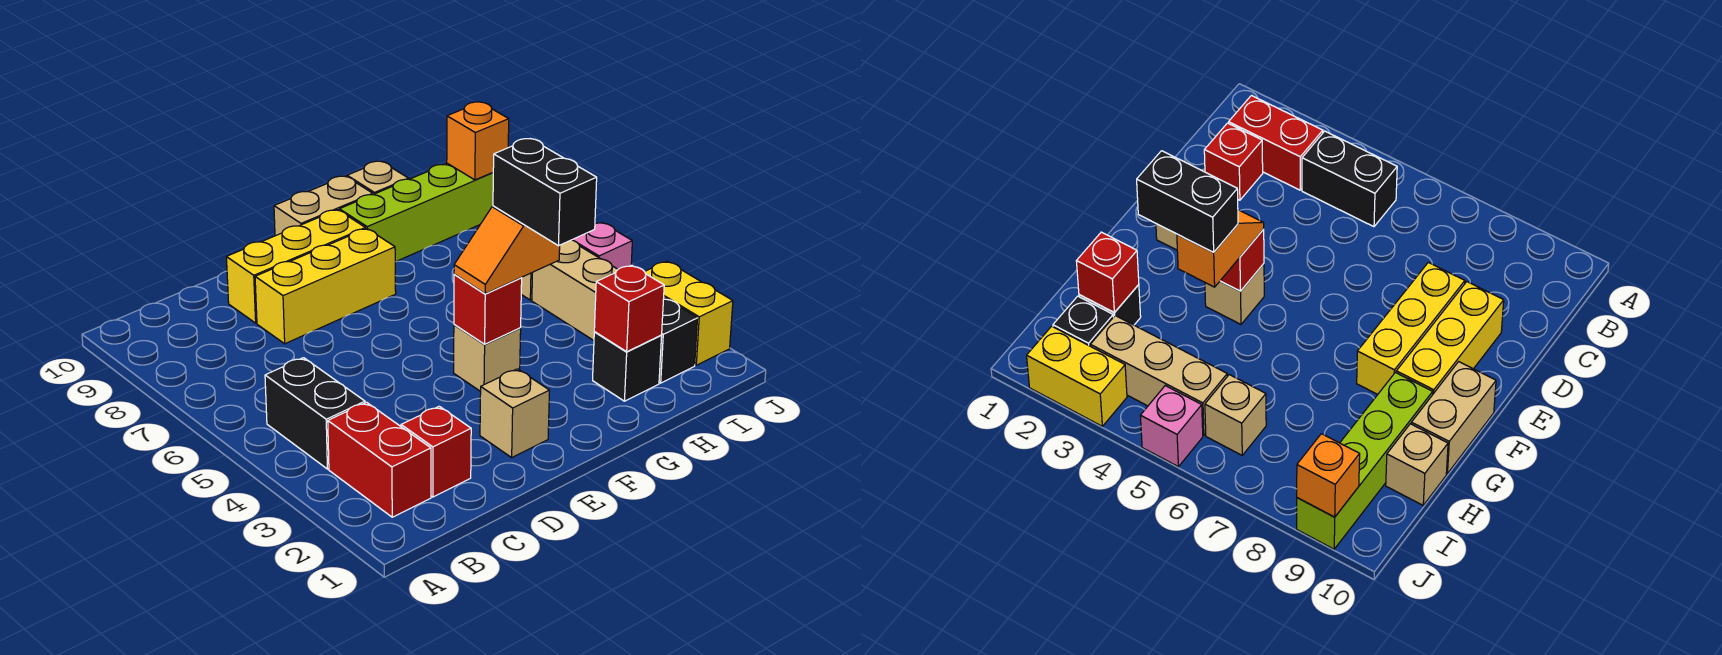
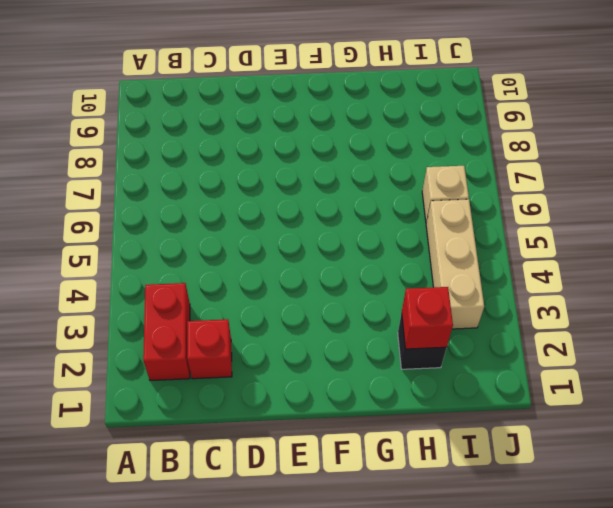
none -> black 1x2 brick [265,358,365,469]
none -> yellow 1x3 brick [255,229,396,344]
none -> yellow 1x3 brick [226,210,365,323]

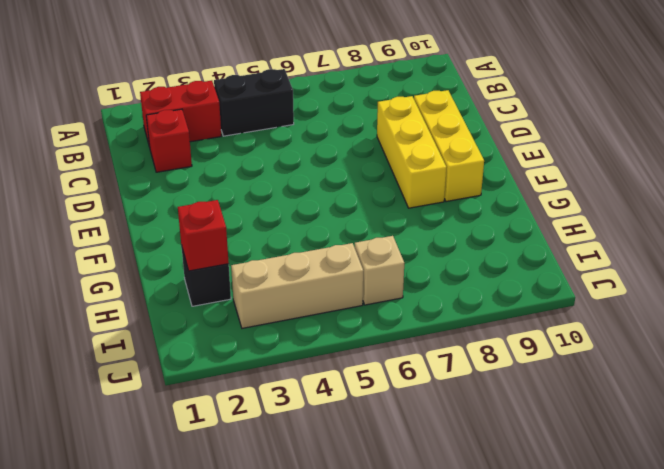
none -> tan 1x1 brick [480,369,550,457]
none -> tan 1x1 brick [454,325,521,392]
none -> tan 1x2 brick [274,176,373,236]

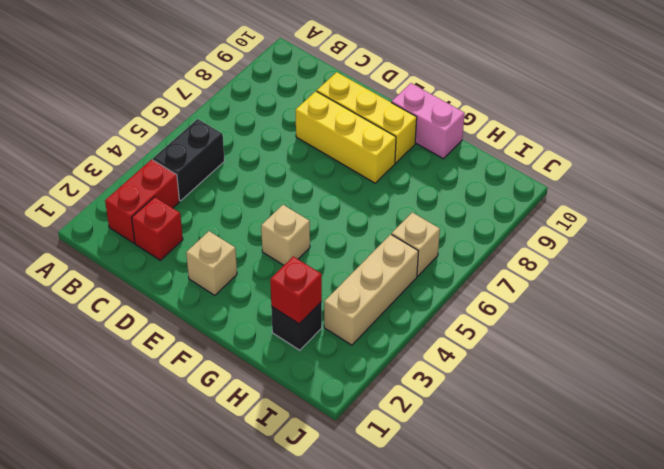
pink 1x2 brick [391,83,465,159] -> tan 1x2 brick [274,176,373,236]
none -> lime 1x4 brick [339,163,493,262]
none -> tan 1x1 brick [347,161,409,195]
none -> black 1x1 brick [659,298,698,383]

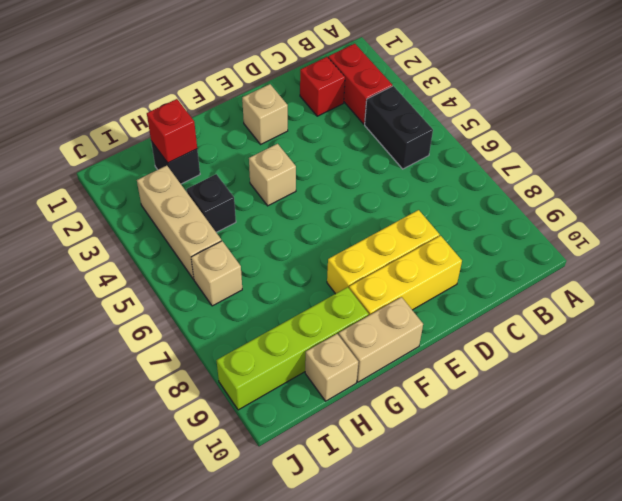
black 1x1 brick [187,174,236,232] -> black 1x1 brick moved to [659,298,698,383]
none -> yellow 1x2 brick [645,261,733,365]
none -> pink 1x1 brick [573,223,632,269]
none -> red 1x1 brick [454,274,522,344]

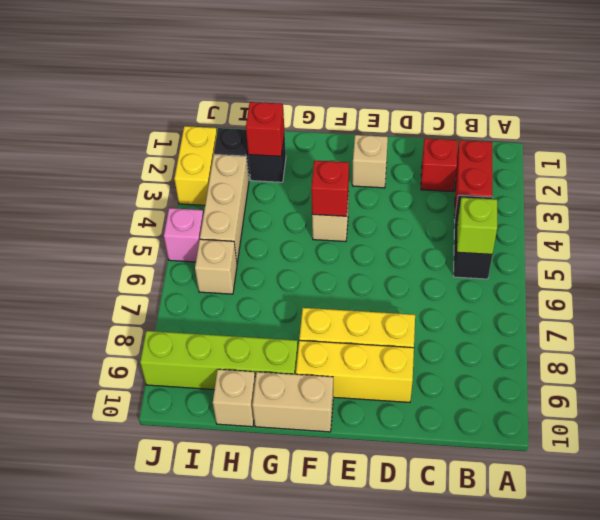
lime 1x1 brick [457,198,497,254] -> none
none -> orange 1x1 brick [447,102,509,180]
none -> orange 1x2 slope [454,206,560,294]
none -> black 1x2 brick [493,139,597,246]

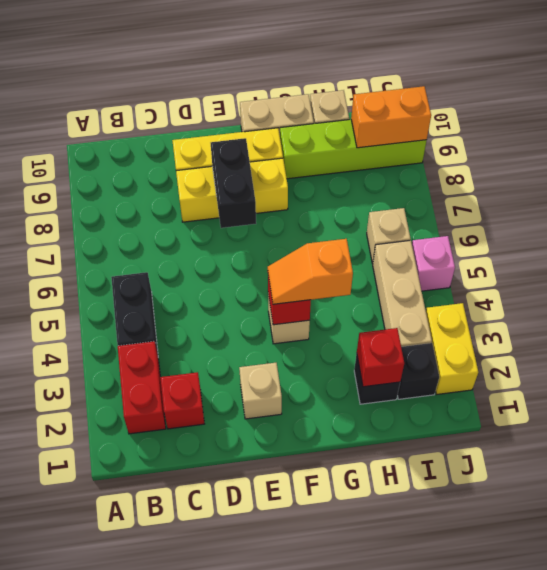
black 1x2 brick [211,138,256,228] -> black 1x2 brick moved to [493,139,597,246]
orange 1x2 brick [351,86,431,148] -> orange 1x1 brick [447,102,509,180]

